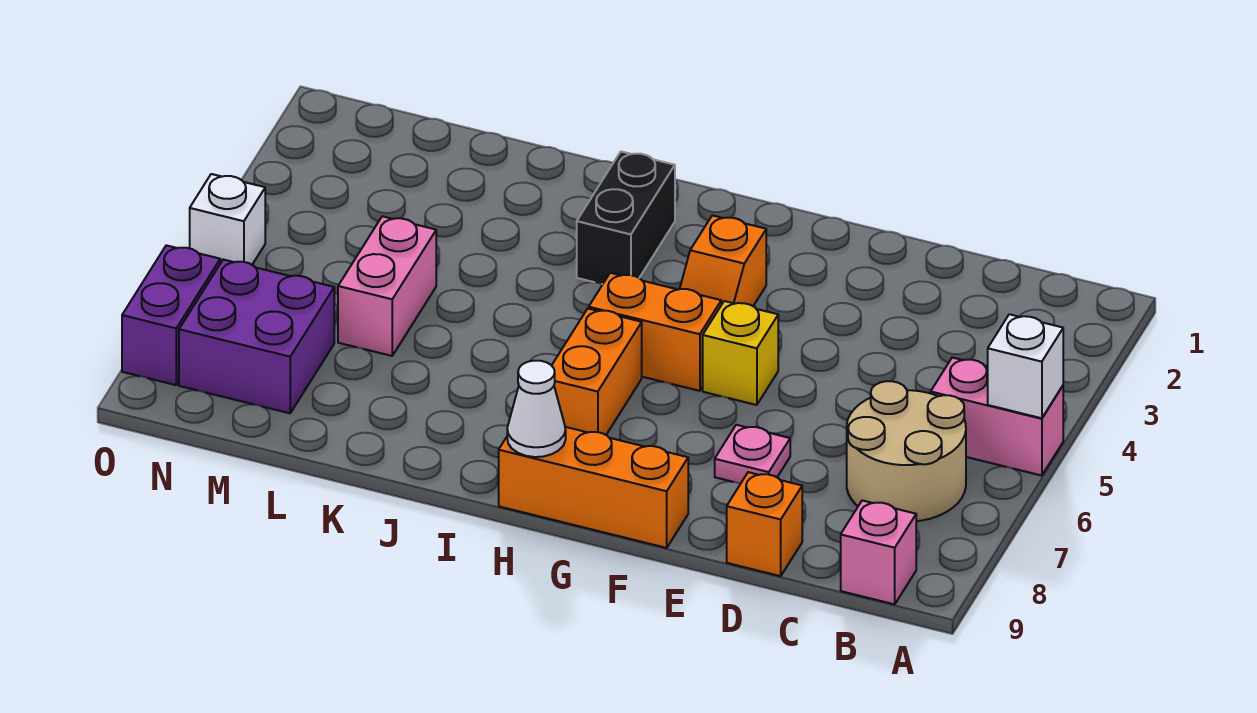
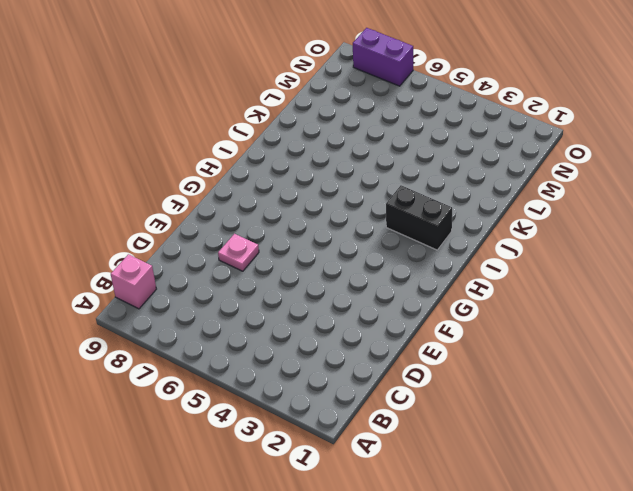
none -> pink 1x2 brick [931,358,1063,476]
none -> tan 2x2 round brick [847,381,966,521]
none -> orange 1x1 brick [727,472,802,576]

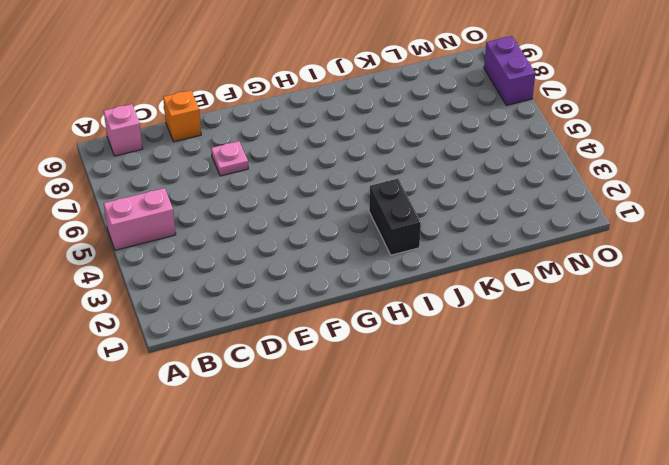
none -> tan 2x2 round brick [847,381,966,521]
none -> yellow 1x1 brick [703,301,778,405]
none -> orange 1x3 brick [499,427,688,548]

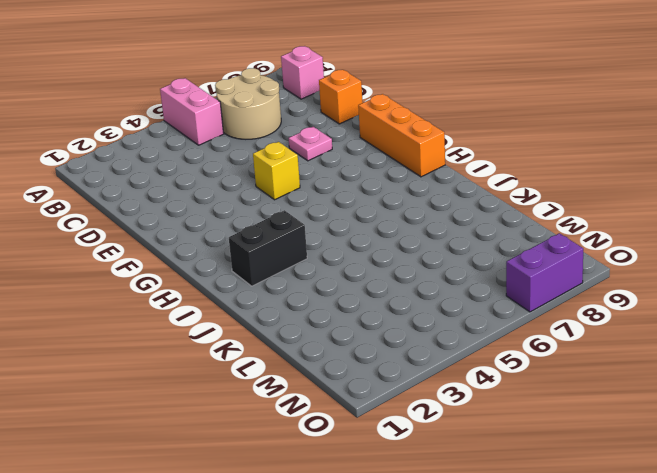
none -> orange 1x2 slope [680,215,766,306]
none -> orange 1x2 brick [589,273,721,391]
none -> orange 1x2 brick [552,309,642,435]

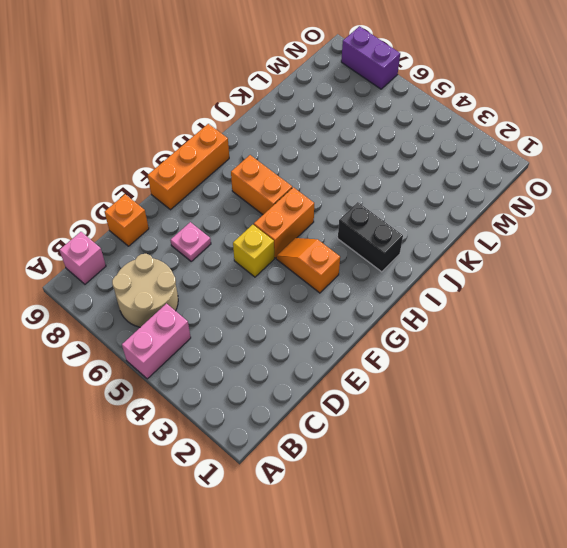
none -> pink 1x2 brick [338,216,436,356]
none -> purple 2x2 brick [179,260,334,413]
none -> white 1x1 brick [190,174,265,265]

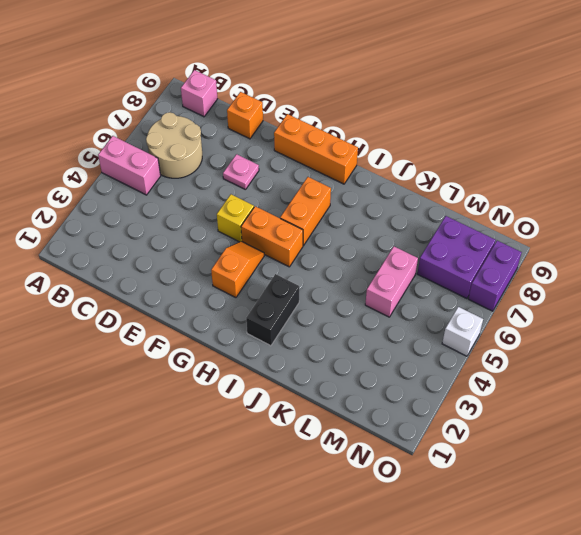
none -> white 1x1 brick [988,314,1063,418]
none -> white 1x1 cone [507,361,566,457]

